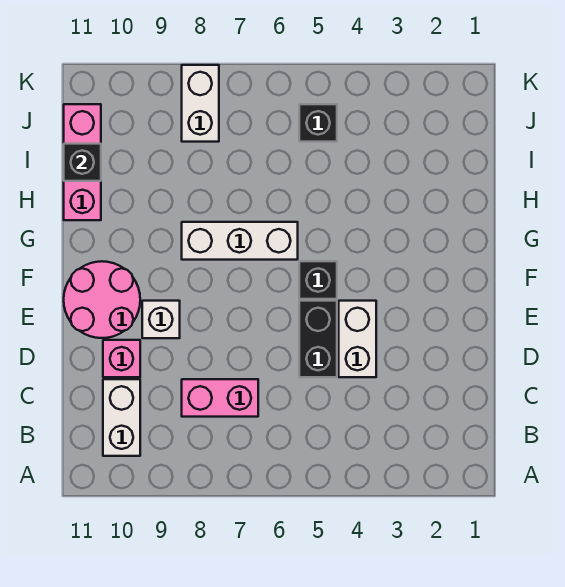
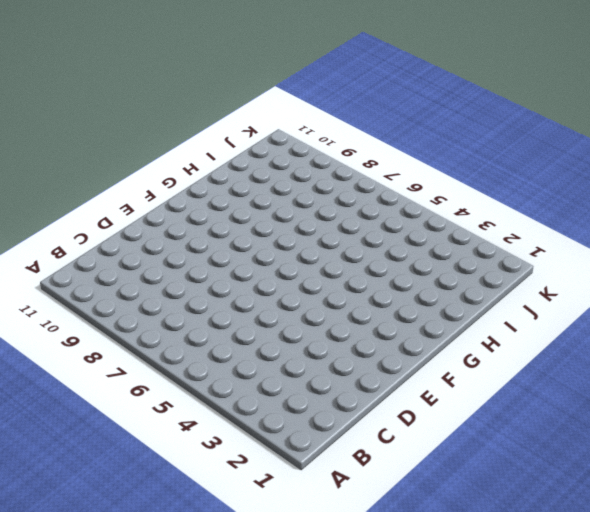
none -> white 1x2 brick [103,379,140,456]
none -> pink 1x2 brick [182,379,258,417]
none -> white 1x2 brick [339,301,376,377]

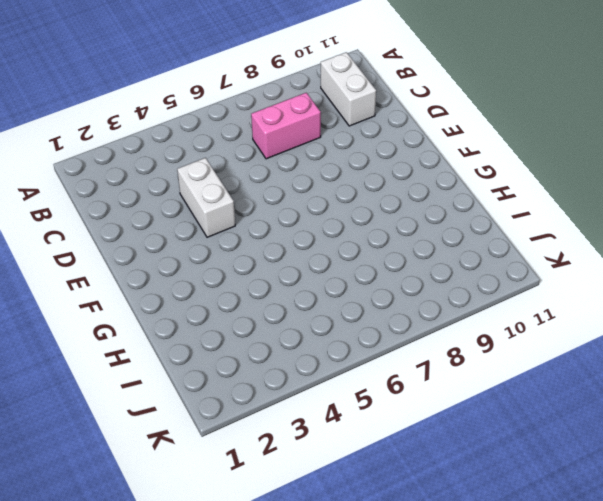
none -> black 1x2 brick [299,301,337,377]
none -> pink 1x1 brick [103,340,140,377]
none -> white 1x1 brick [142,301,180,338]

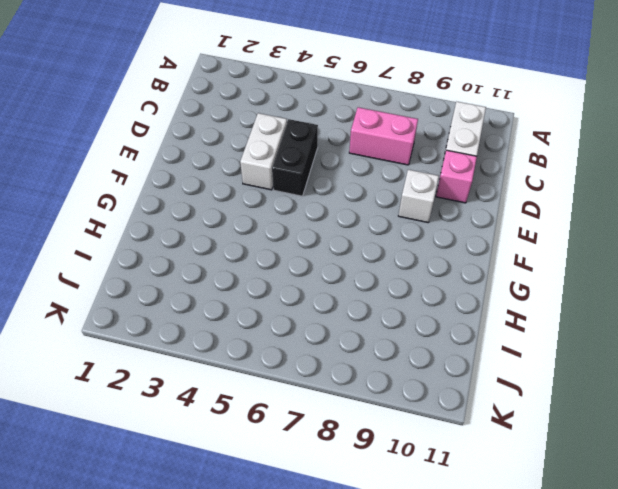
none -> pink 2x2 round brick [64,261,140,338]
none -> black 1x1 brick [299,261,337,299]
none -> white 1x3 brick [182,222,298,260]

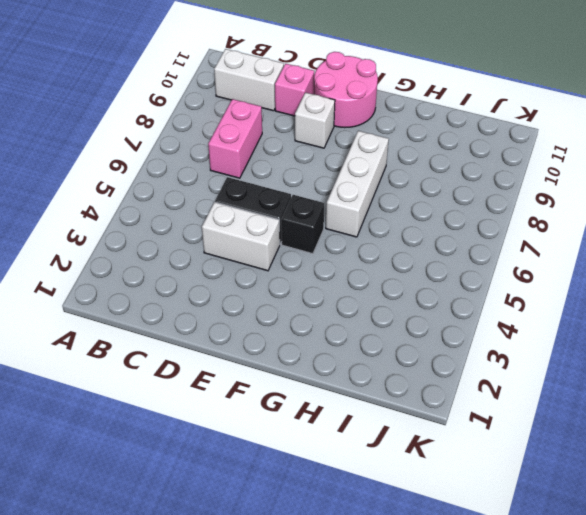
none -> pink 1x3 brick [64,104,101,220]
none -> black 1x1 brick [299,104,337,142]
none -> white 1x2 brick [182,65,219,142]

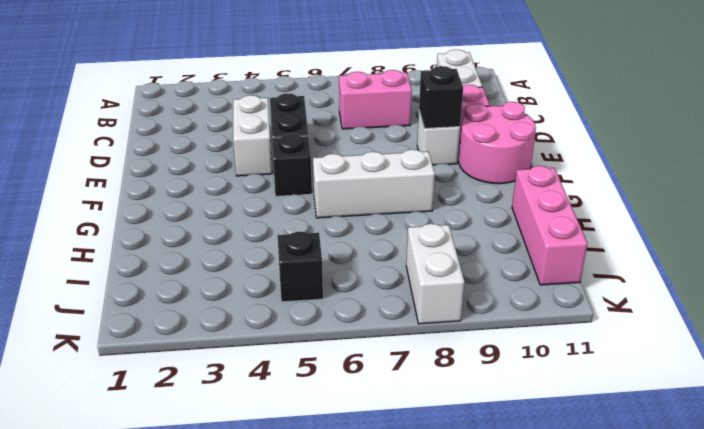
black 1x1 brick [419,66,463,128] -> black 1x1 brick moved to [64,144,101,181]

